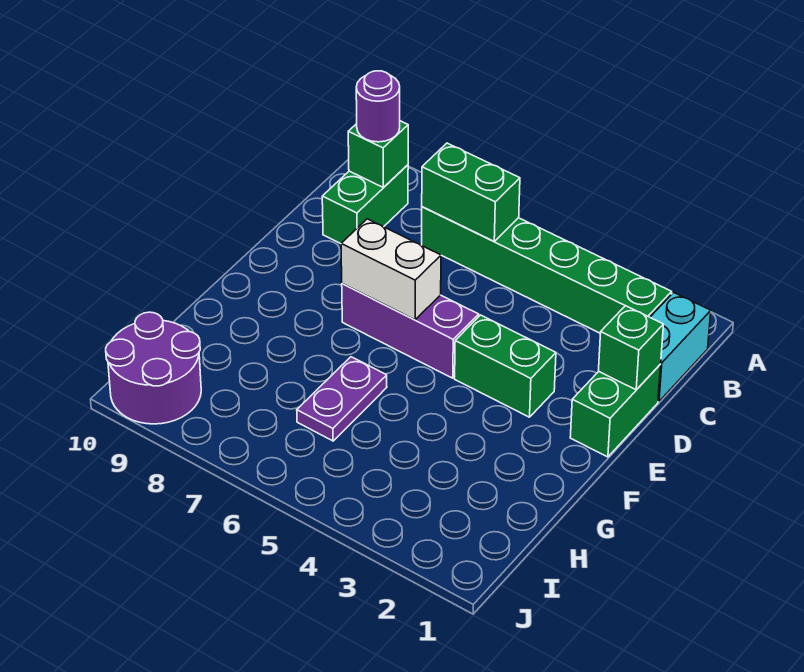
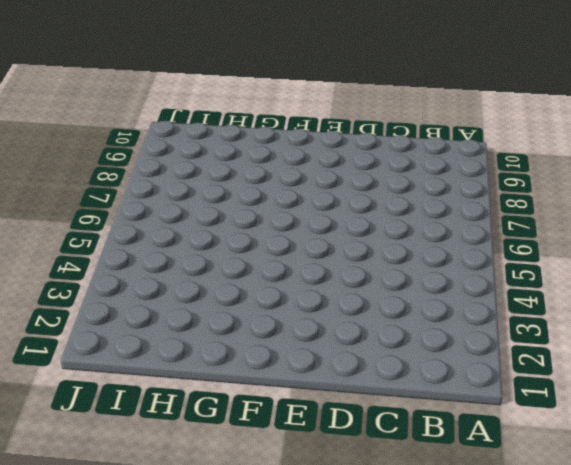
none -> cyan 1x2 brick [650,292,711,401]
none -> green 1x6 brick [422,207,672,334]
none -> green 1x2 brick [322,165,408,244]

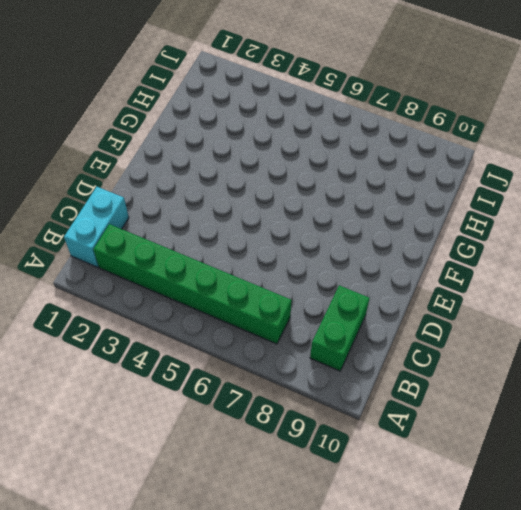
none -> green 1x2 brick [570,364,661,457]
none -> green 1x2 brick [455,315,556,417]
none -> purple 1x3 brick [342,284,479,378]

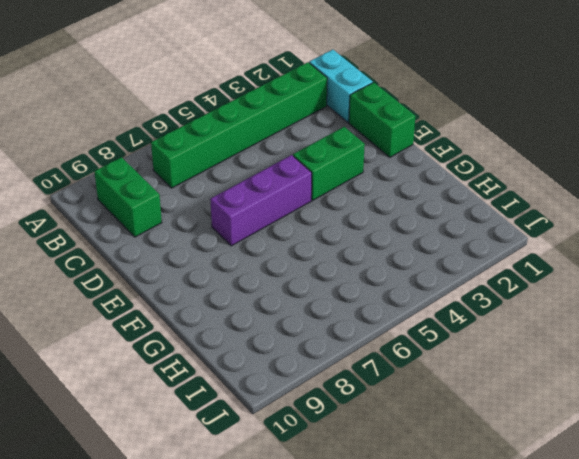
none -> purple 1x2 plate [297,357,387,441]
none -> purple 2x2 round brick [106,312,201,424]
none -> green 1x2 brick [422,143,520,241]

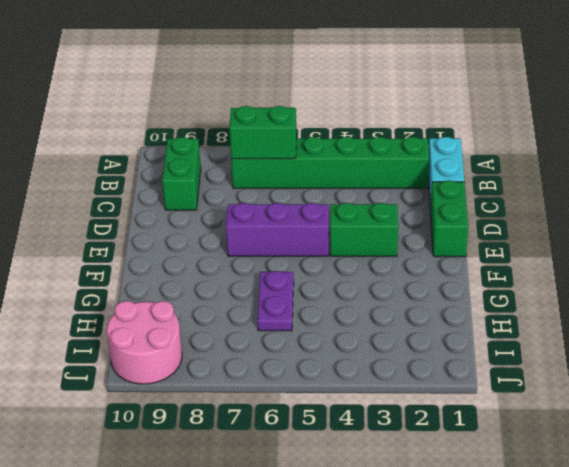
pink 2x2 round brick [107,301,182,384] -> purple 2x2 round brick [106,312,201,424]
none -> green 1x1 brick [348,121,408,188]
none -> green 1x1 brick [599,306,664,390]
none -> white 1x2 brick [341,219,441,320]

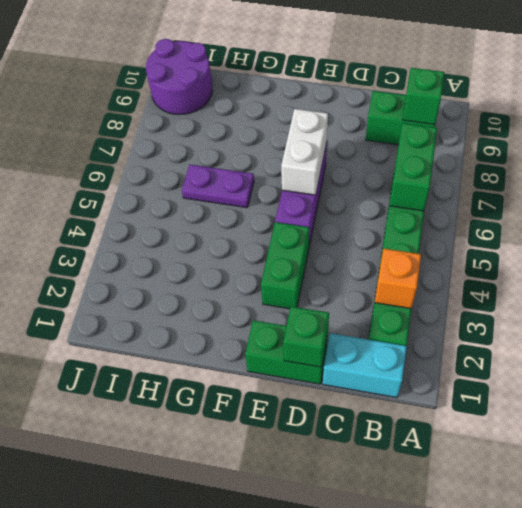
orange 1x1 brick [375,249,421,309] -> none
none -> purple 1x1 round brick [356,71,400,142]

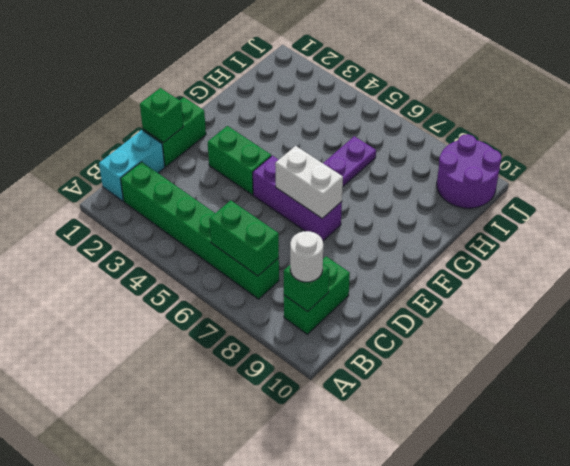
white 1x1 round brick [290,231,323,282] -> purple 1x1 round brick [356,71,400,142]

